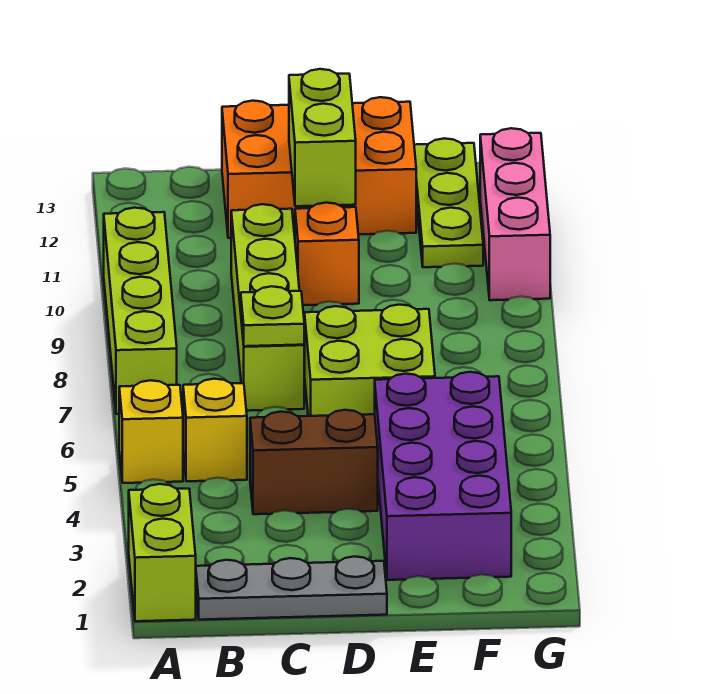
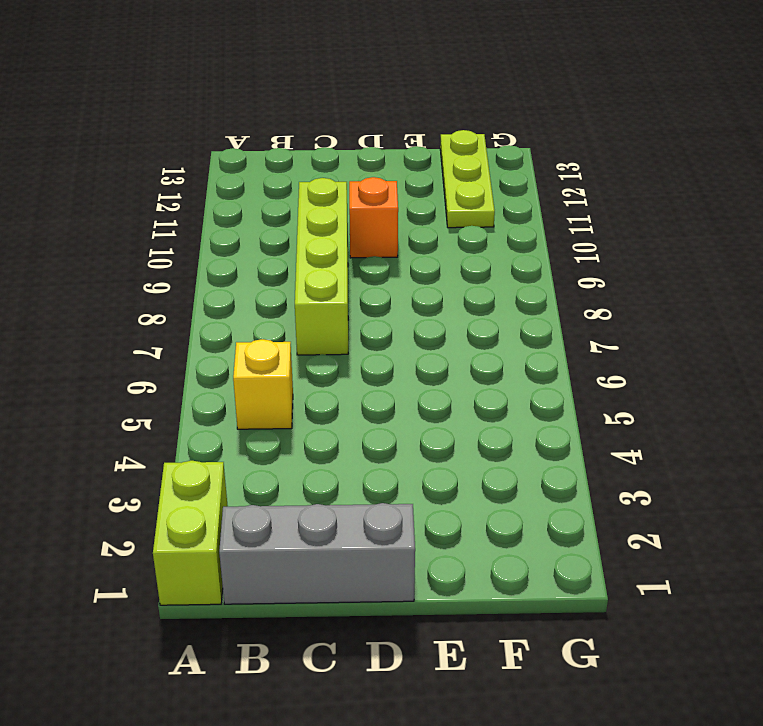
grey 1x3 brick [219,503,415,604] -> grey 1x3 plate [196,556,387,620]
none -> yellow 1x1 brick [119,380,183,483]
none -> lime 1x4 brick [104,208,177,414]
none -> brown 1x2 brick [250,410,378,514]

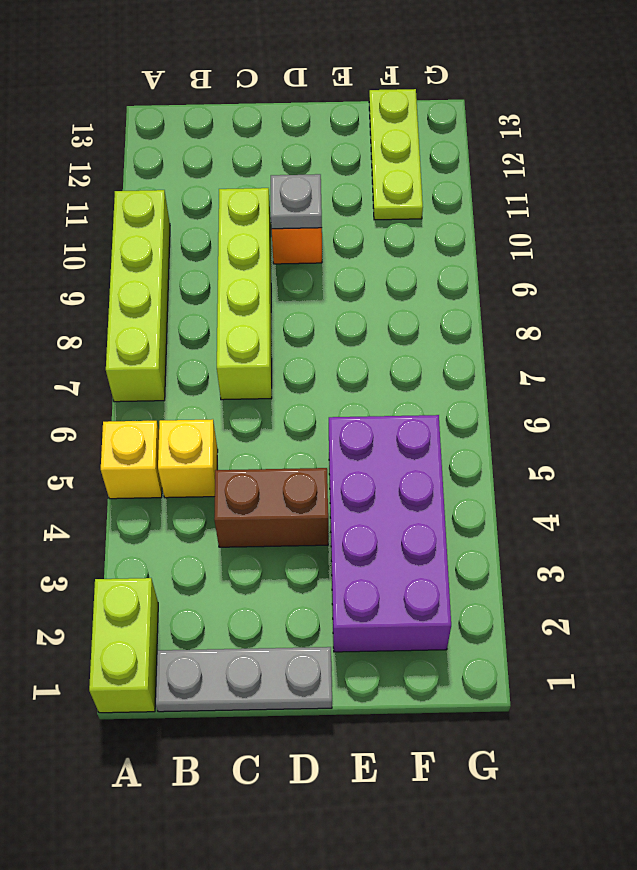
grey 1x1 plate [271,174,322,229] -> none
none -> orange 2x3 brick [222,97,416,238]
none -> lime 2x2 brick [305,305,435,416]
none -> pink 1x3 brick [480,128,550,300]

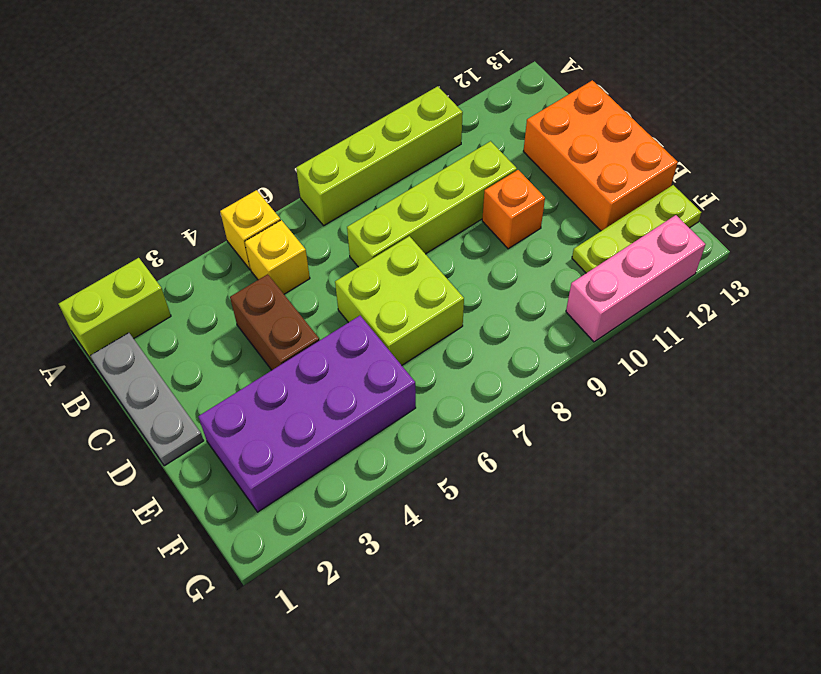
none -> lime 1x1 plate [241,286,304,346]
none -> lime 1x2 brick [289,69,356,206]

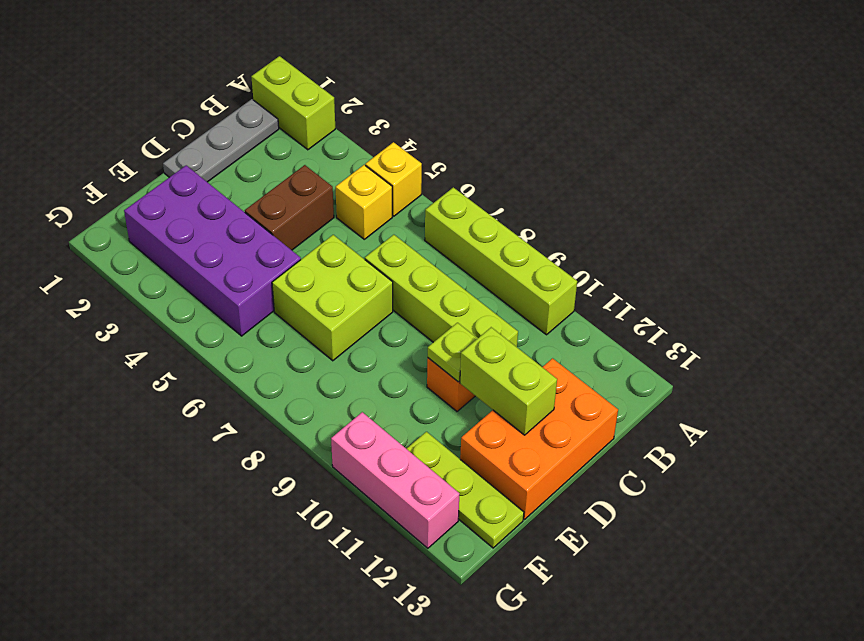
lime 1x1 plate [428,323,478,382] -> lime 1x1 plate moved to [241,286,304,346]

